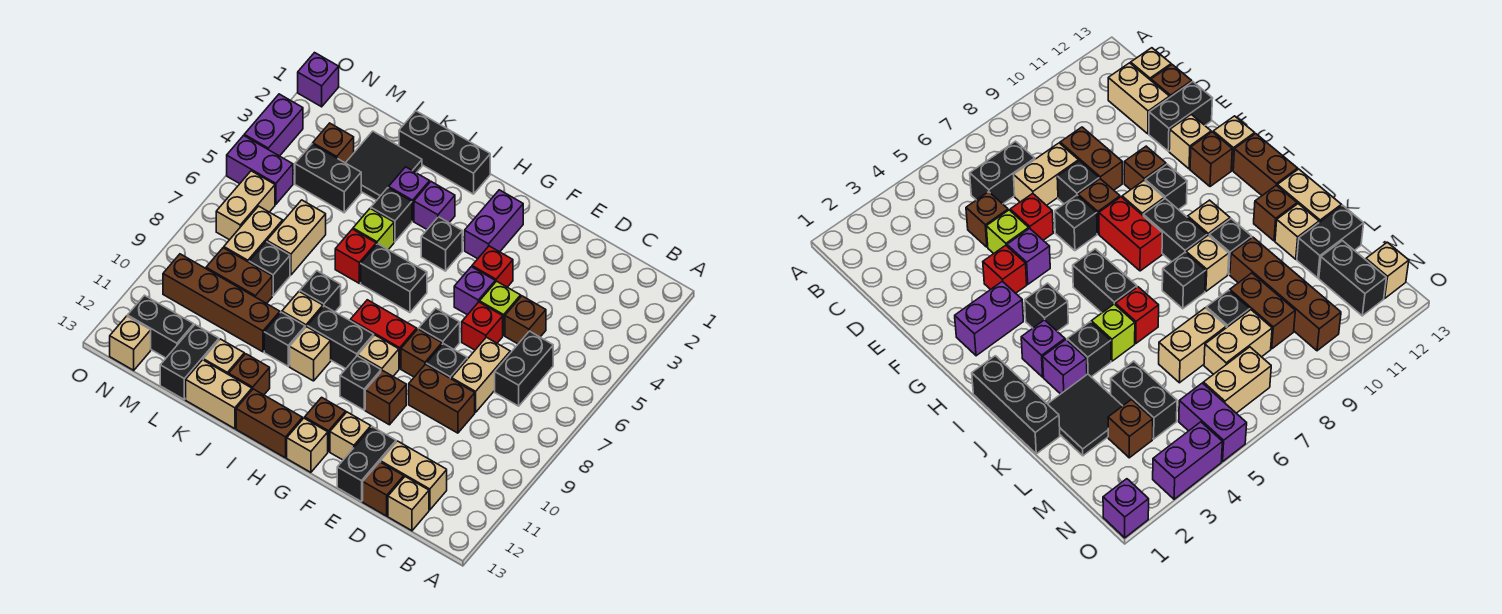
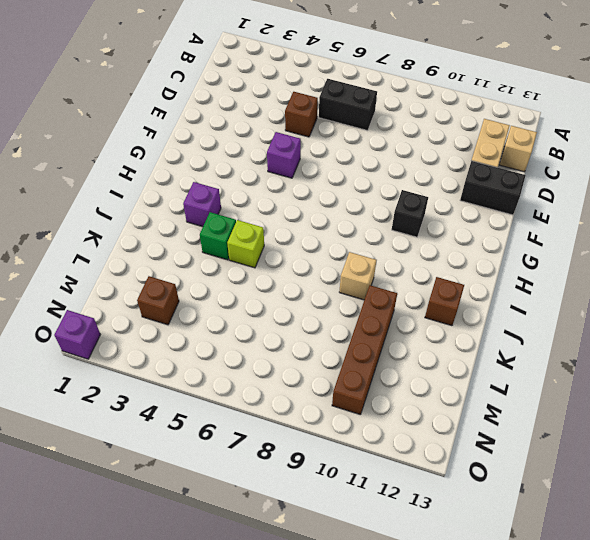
green 1x1 brick [200,212,236,260] -> black 1x1 brick [371,188,412,242]
none -> tan 1x2 brick [452,337,510,412]
none -> brown 1x2 brick [409,364,475,433]
none -> brown 1x1 brick [363,462,404,516]
none -> lime 1x1 brick [480,281,521,335]

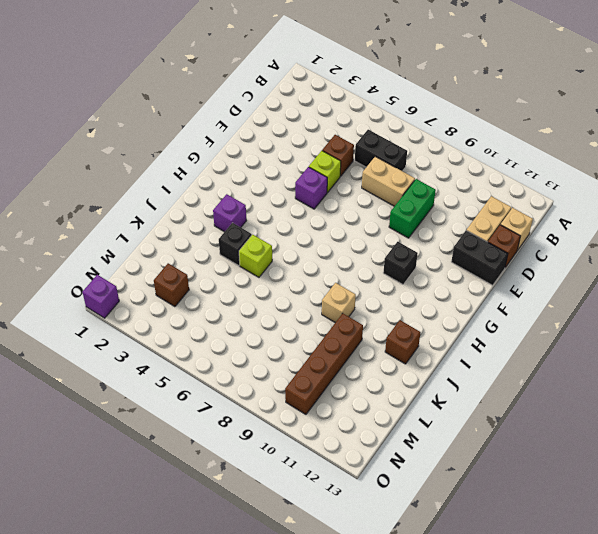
green 1x2 brick [389,179,436,238] -> brown 1x2 brick [409,364,475,433]
none -> red 1x1 brick [462,302,503,350]
none -> black 1x1 brick [426,344,467,379]
none -> red 1x1 brick [472,246,513,287]
none -> black 1x1 brick [419,308,460,349]

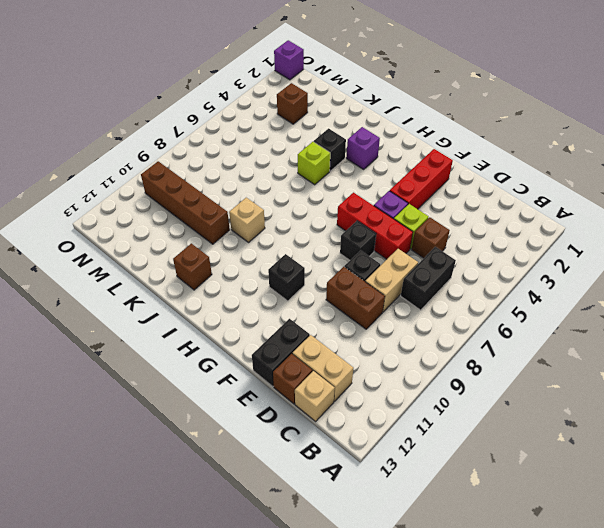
red 1x3 brick [337,193,413,259] -> red 1x1 brick [462,302,503,350]
red 1x3 brick [390,149,453,209] -> red 1x1 brick [472,246,513,287]
none -> brown 1x1 brick [401,329,442,377]
none -> brown 1x1 brick [365,371,406,425]
none -> tan 1x1 brick [330,412,371,460]
none -> purple 1x2 brick [465,190,523,259]

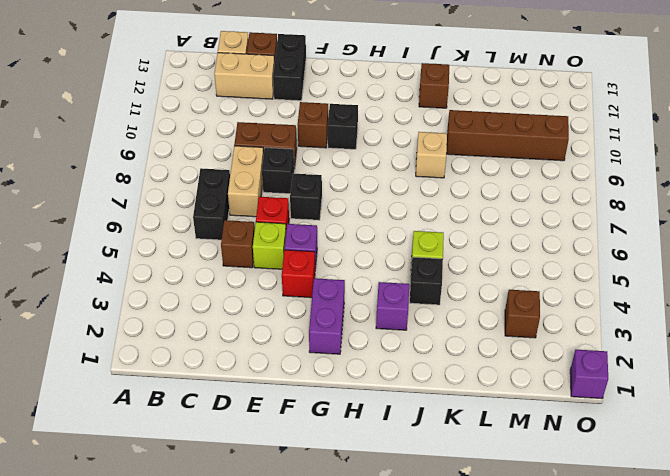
none -> brown 1x1 brick [401,329,442,377]
none -> tan 1x1 brick [330,412,371,460]
none -> red 1x2 brick [350,300,417,369]
none -> tan 1x1 brick [358,335,399,376]

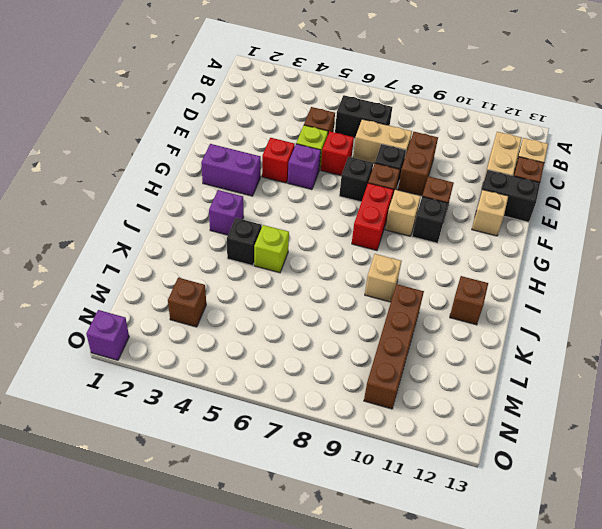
none -> brown 1x1 brick [305,397,346,452]
none -> tan 1x1 brick [287,418,328,472]
none -> black 1x1 brick [421,217,462,271]
none -> black 1x2 brick [361,244,427,313]

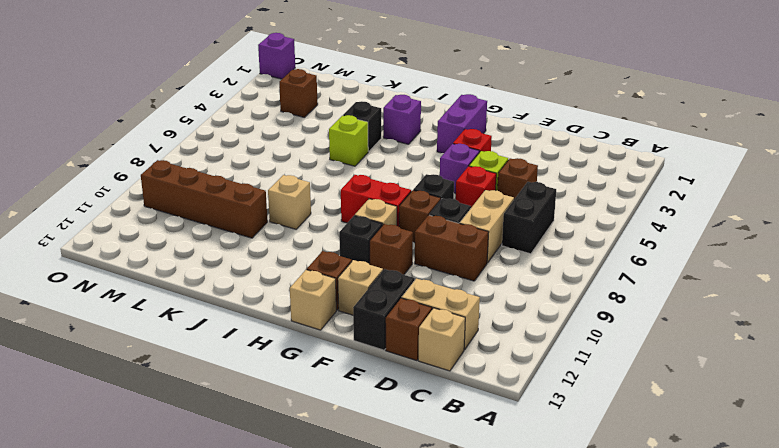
none -> black 1x1 brick [421,217,462,271]
none -> black 1x2 brick [361,244,427,313]
none -> black 1x2 brick [307,306,374,369]
none -> brown 1x2 brick [236,389,303,458]

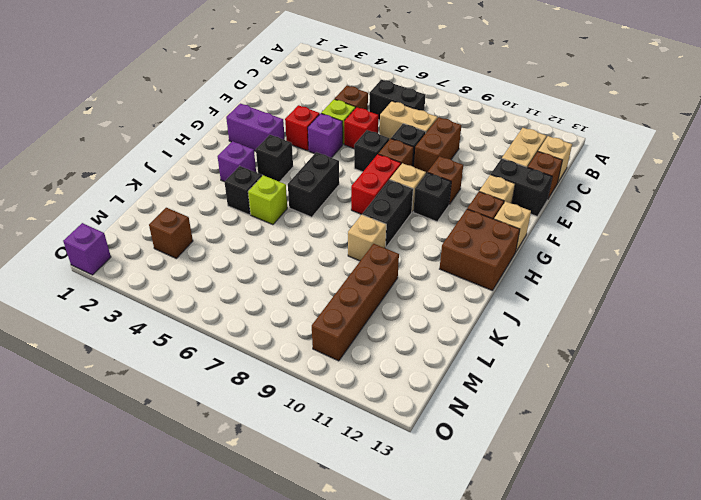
brown 2x2 brick [440,209,520,291] -> brown 1x2 brick [236,389,303,458]
none -> black 1x3 brick [399,111,490,194]
none -> tan 1x1 brick [290,327,331,381]
none -> purple 1x1 brick [389,167,430,221]
none -> red 1x1 brick [335,229,376,283]

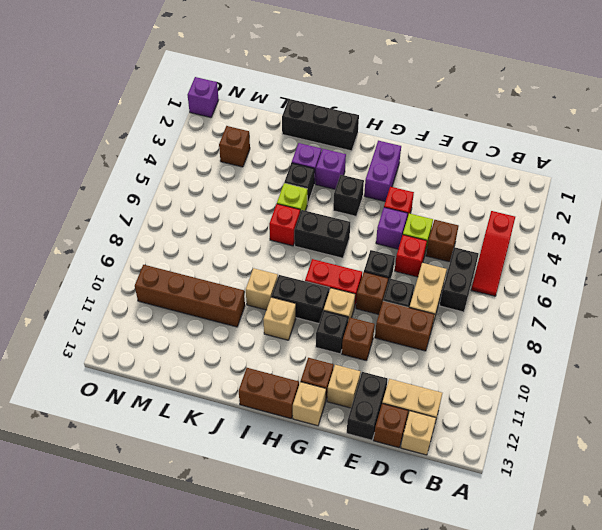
red 1x3 slope [471,211,515,296] -> none
none -> black 1x1 brick [300,271,341,312]
none -> black 1x1 brick [264,312,305,366]
none -> brown 1x1 brick [229,354,270,395]
none -> tan 1x2 brick [186,360,252,429]

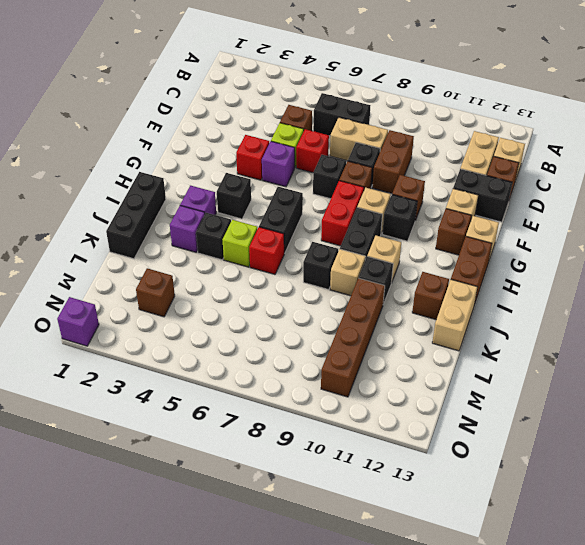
none -> purple 1x2 brick [465,190,523,259]
none -> black 2x2 tile [346,131,422,201]
none -> tan 1x1 brick [203,339,244,375]
none -> black 1x2 brick [295,144,361,213]

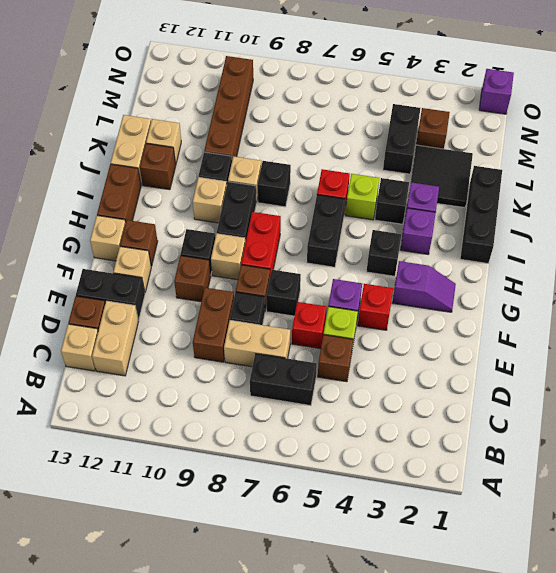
purple 1x2 slope [392,261,456,312] -> purple 1x2 brick [465,190,523,259]
none -> tan 1x2 brick [267,200,326,275]
none -> black 1x1 brick [249,242,290,296]
none -> brown 1x2 brick [206,248,272,304]
none -> black 1x2 brick [160,325,219,399]

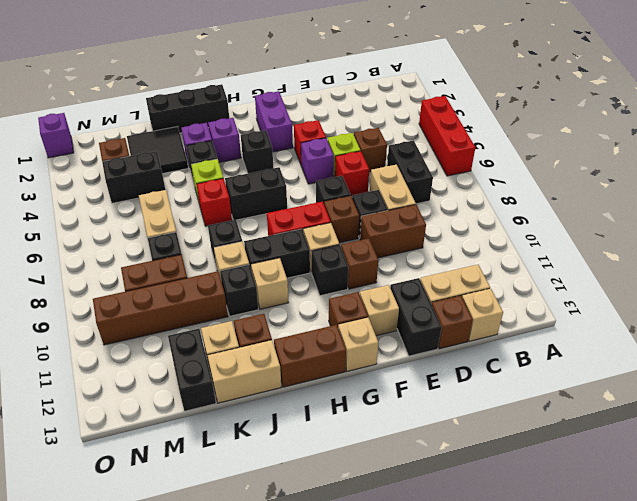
red 1x3 brick [419,96,475,176] -> none
none -> tan 1x2 brick [224,206,283,262]
none -> black 1x2 brick [127,295,194,358]
none -> purple 1x2 brick [227,136,293,204]
none -> tan 1x2 brick [216,171,275,240]

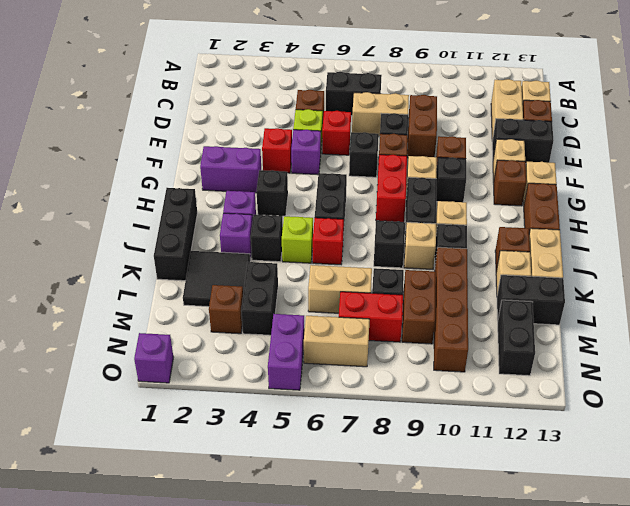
red 1x2 brick [339,292,403,342] -> tan 1x2 brick [224,206,283,262]
none -> tan 1x1 brick [110,316,151,370]
none -> purple 1x2 brick [244,94,303,156]

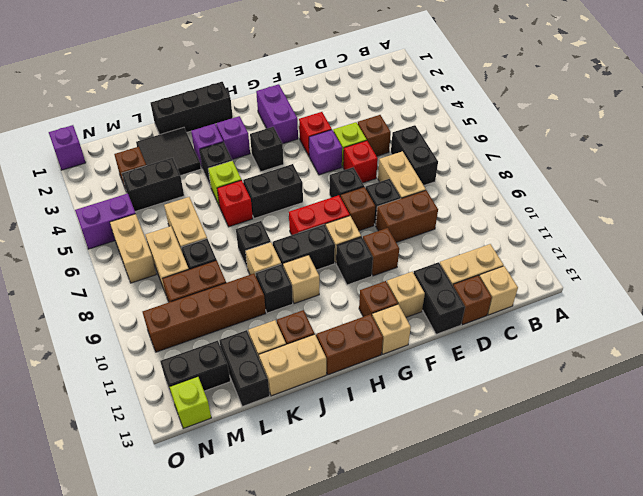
lime 1x1 brick [170,377,211,428] -> tan 1x1 brick [110,316,151,370]
none -> purple 1x2 brick [244,94,303,156]

